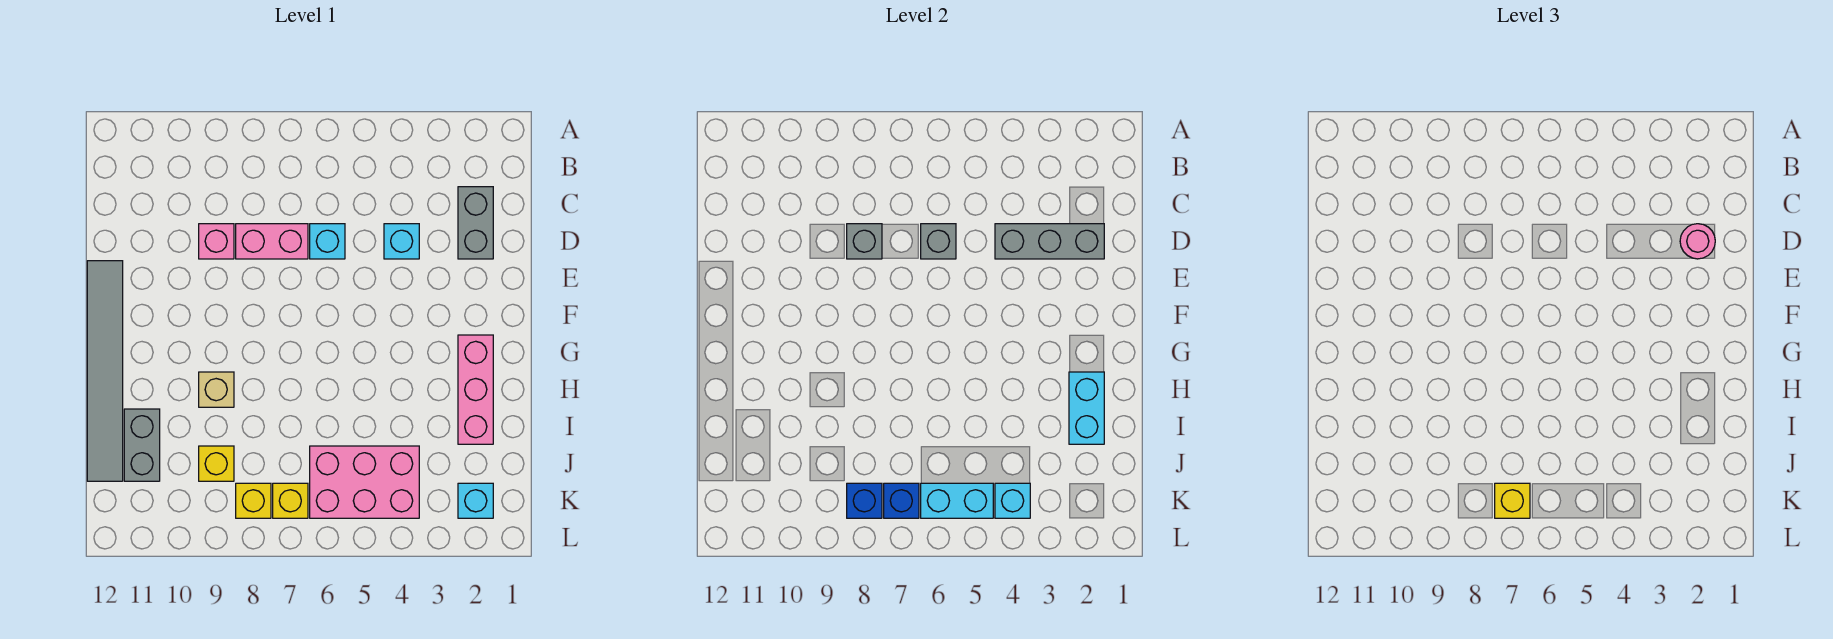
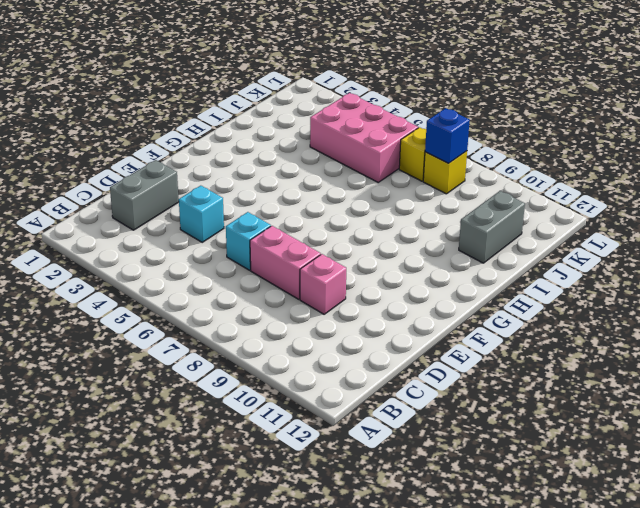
none -> grey 1x6 tile [87,261,123,481]
none -> pink 1x3 brick [458,335,493,444]
none -> tan 1x1 brick [199,372,234,407]

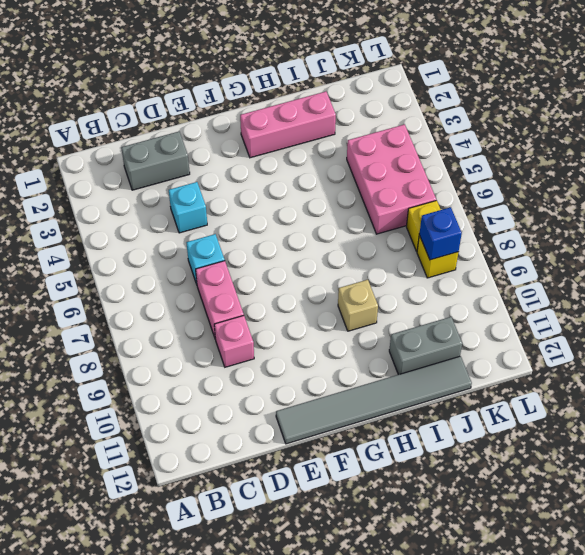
none -> yellow 1x1 brick [199,446,234,481]
none -> cyan 1x1 brick [458,483,493,518]
none -> grey 1x3 brick [995,224,1104,259]

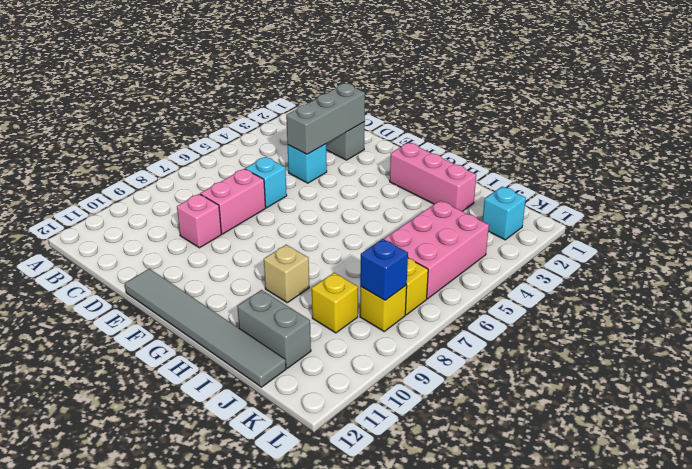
none -> grey 1x1 brick [921,224,956,259]
none -> grey 1x1 brick [847,224,882,259]
none -> cyan 1x2 brick [1069,372,1104,444]

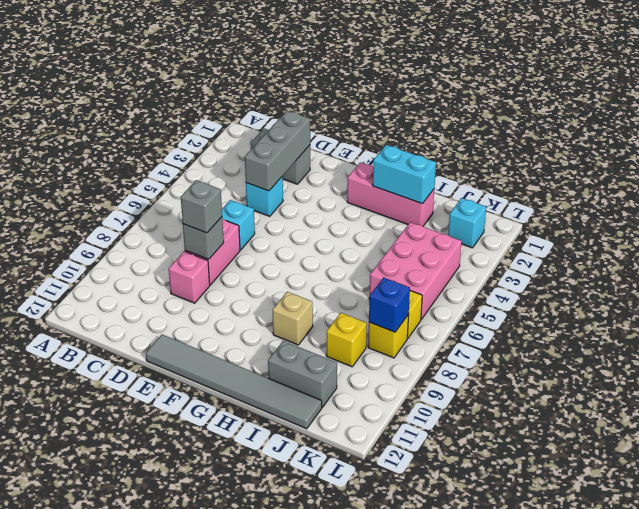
grey 1x1 brick [181,180,222,233] -> grey 1x1 brick moved to [921,224,956,259]
none -> cyan 1x1 brick [995,483,1030,518]
none -> cyan 1x2 brick [921,483,993,518]
none -> blue 1x1 brick [884,483,919,518]

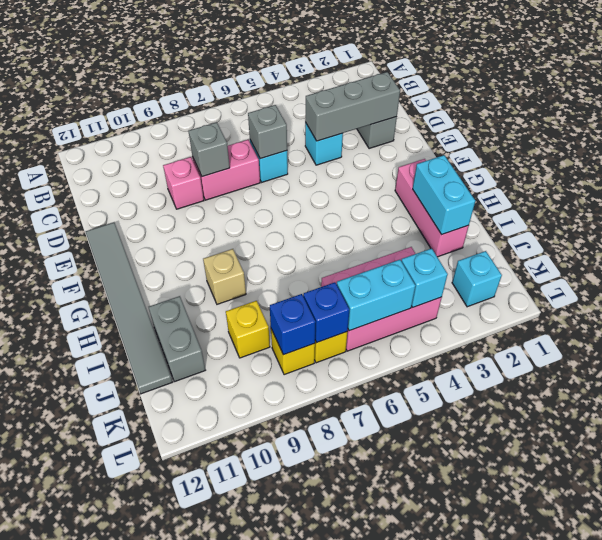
none -> pink 1x1 round brick [1680,224,1715,259]
none -> yellow 1x1 brick [1495,483,1530,518]

